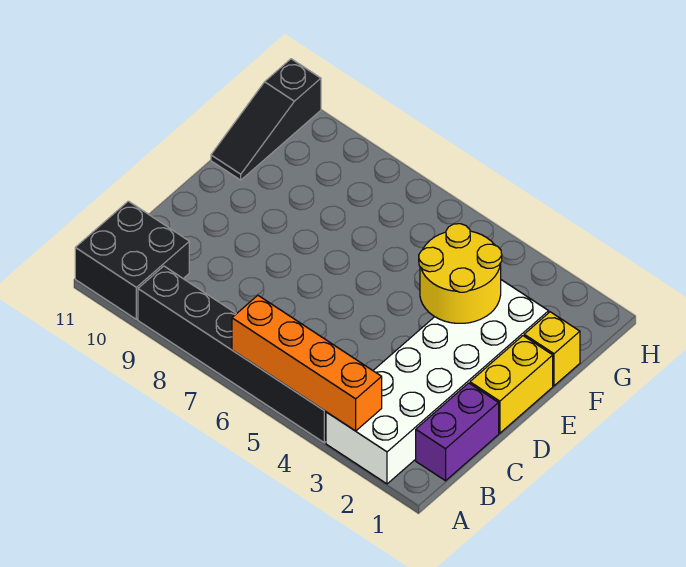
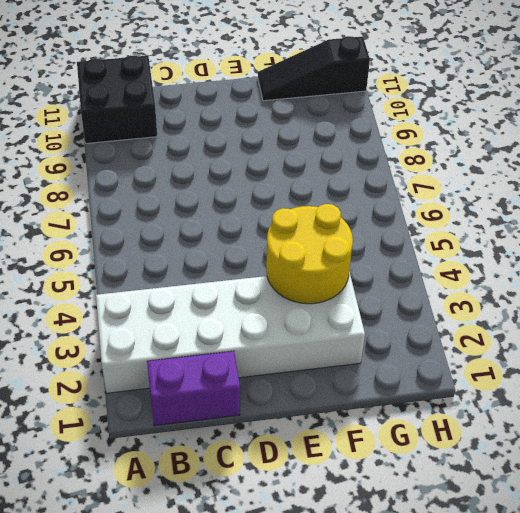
none -> black 1x6 brick [138,266,326,443]
none -> yellow 1x2 brick [470,336,553,433]

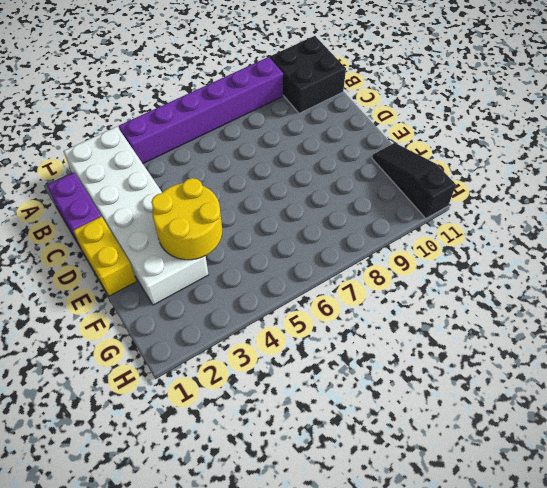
purple 1x6 brick [119,57,283,164] -> black 1x6 brick [138,266,326,443]
none -> yellow 1x1 brick [524,312,580,386]
none -> orange 1x4 brick [232,295,382,431]

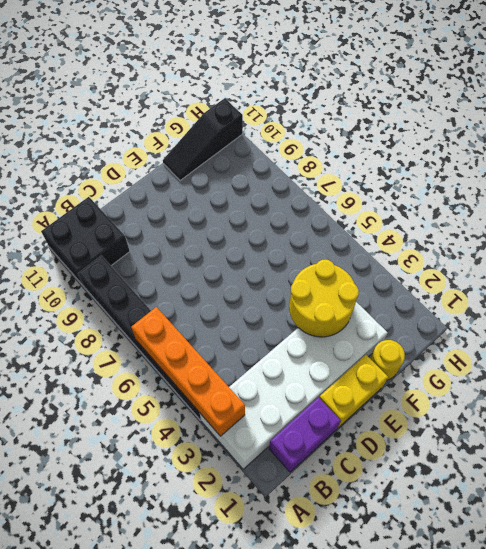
yellow 1x1 round brick [370,340,405,380] -> yellow 1x1 brick [524,312,580,386]

